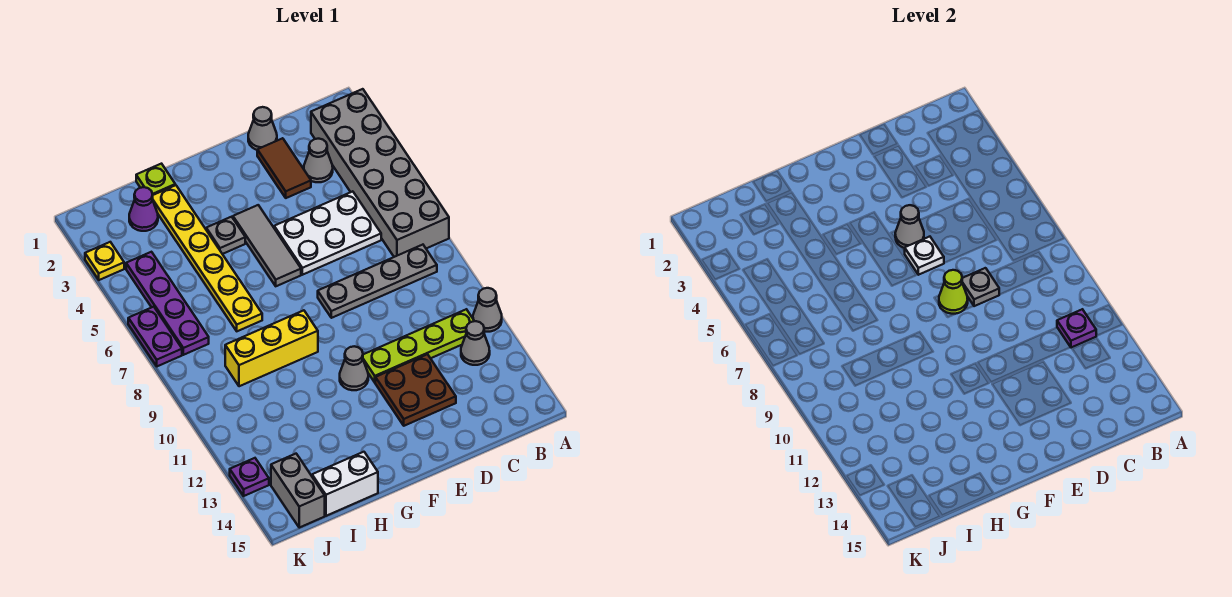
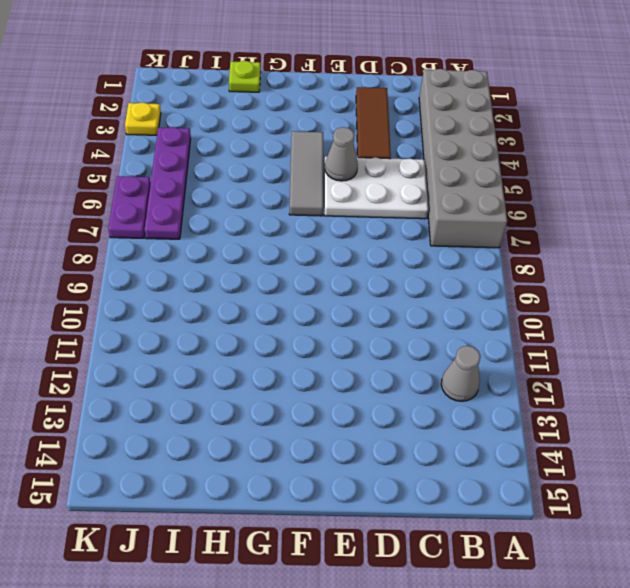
brown 1x3 tile [356,87,391,159] -> brown 1x2 tile [257,138,311,198]
none -> grey 1x1 cone [473,288,502,332]
none -> grey 1x4 plate [318,245,437,318]
none -> lime 1x4 plate [363,309,474,382]

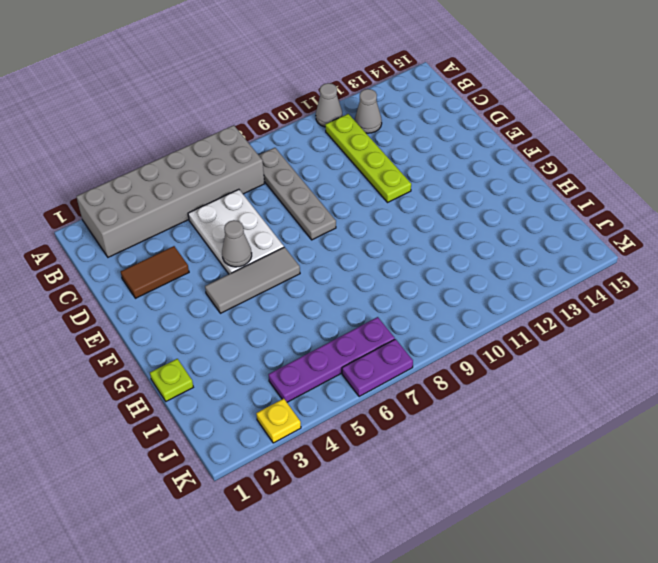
none -> grey 1x1 cone [304,139,333,182]
none -> grey 1x1 cone [248,107,277,150]
none -> brown 2x2 plate [375,354,456,426]

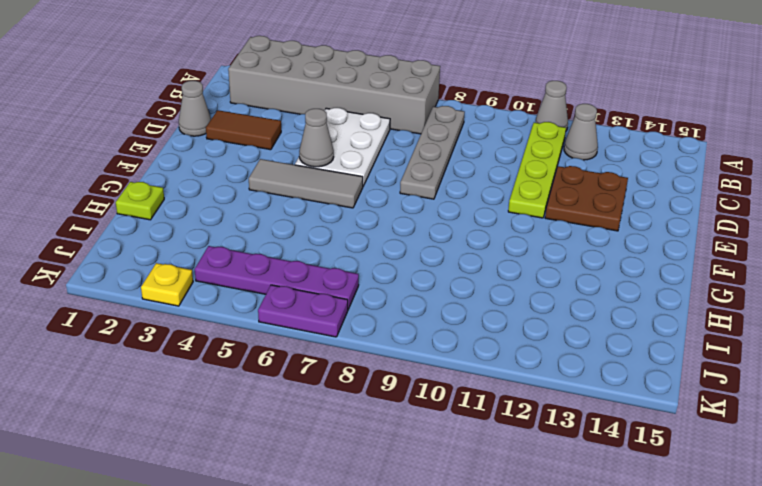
none -> grey 1x1 cone [304,139,333,182]
none -> grey 1x1 cone [340,346,368,390]
none -> grey 1x1 plate [206,217,245,254]

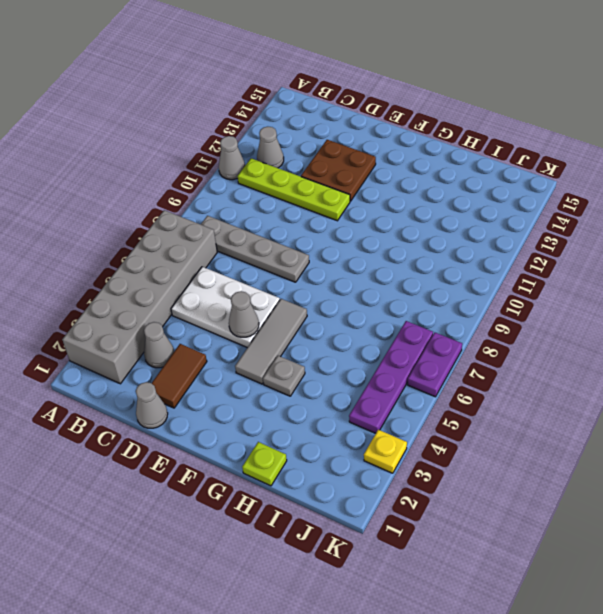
none -> grey 1x1 cone [340,346,368,390]
none -> yellow 1x3 brick [225,310,318,386]
none -> yellow 1x6 plate [152,185,262,331]

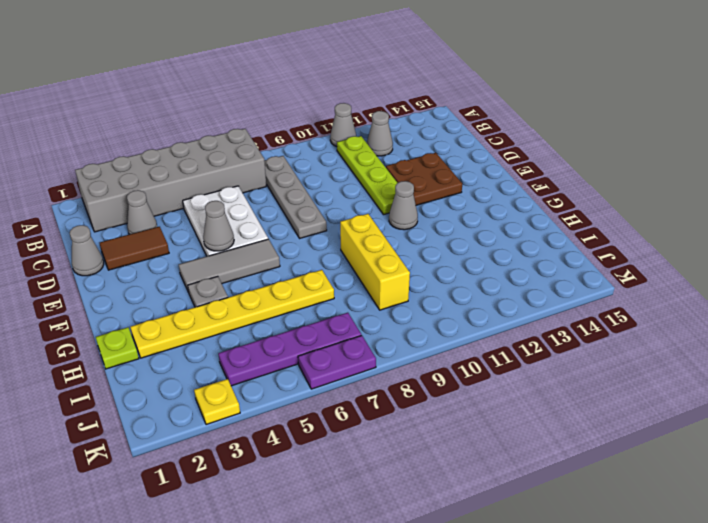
none -> white 1x2 brick [312,452,378,516]
none -> purple 1x1 cone [129,187,158,231]
none -> grey 1x2 brick [271,454,325,528]

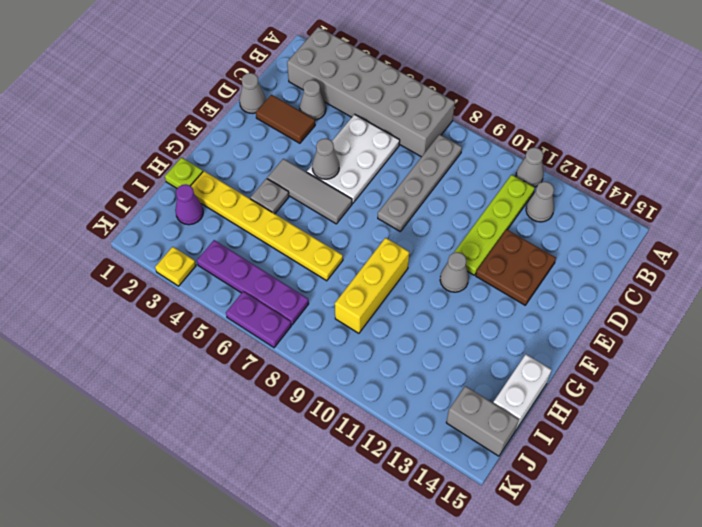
none -> purple 1x1 plate [230,458,269,496]
none -> purple 1x1 plate [1057,309,1096,348]
none -> grey 1x1 plate [962,268,999,306]

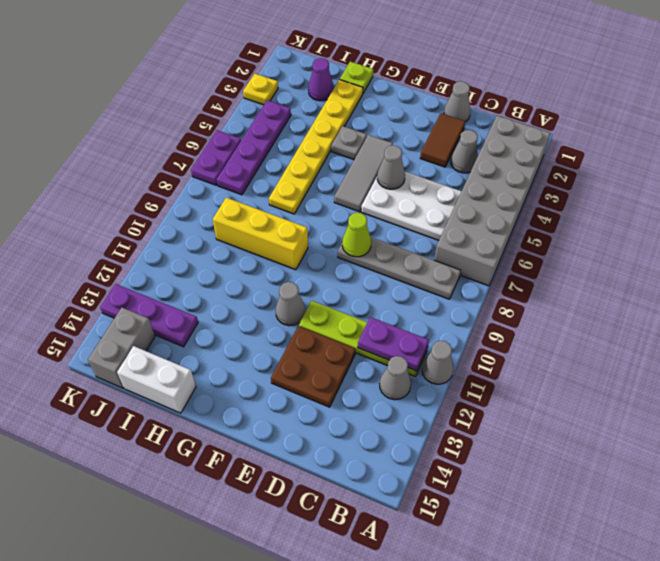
purple 1x2 plate [358,317,429,371] -> purple 1x1 plate [1057,309,1096,348]
purple 1x3 plate [100,284,198,347] -> purple 1x1 plate [230,458,269,496]
none -> grey 1x1 plate [962,268,999,306]
none -> white 1x1 plate [905,237,944,275]

